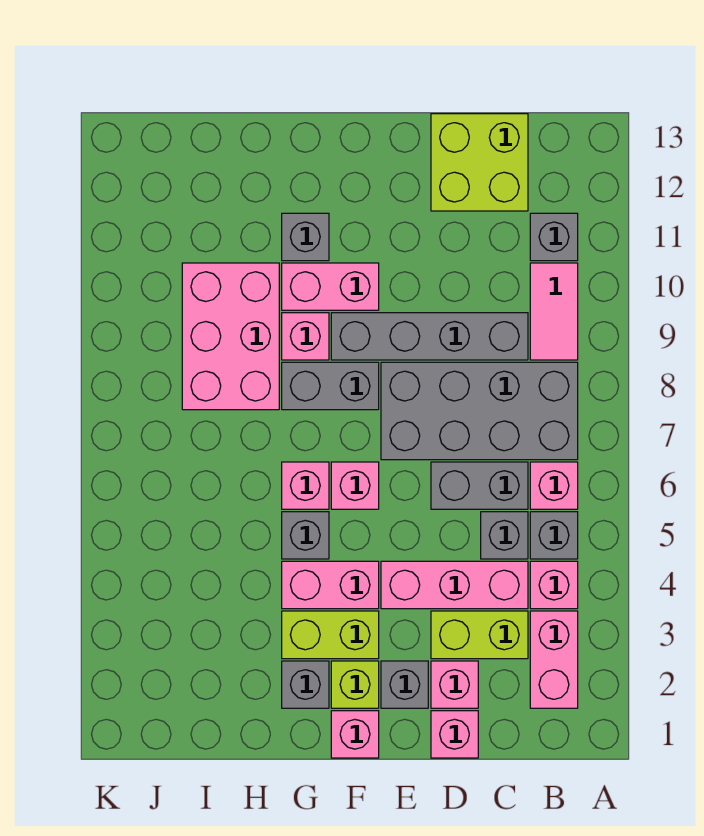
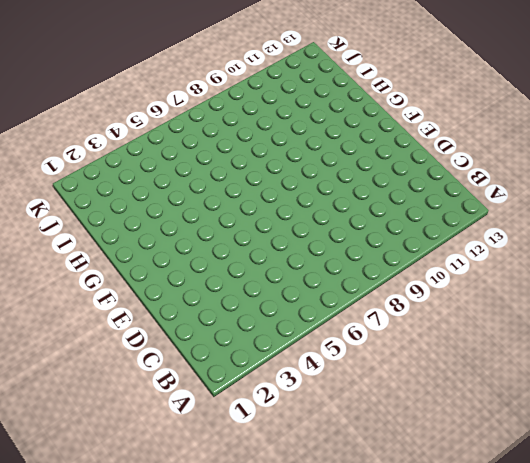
none -> pink 1x2 brick [530,611,578,708]
none -> pink 1x1 brick [530,561,578,609]
none -> grey 1x1 brick [530,512,578,559]

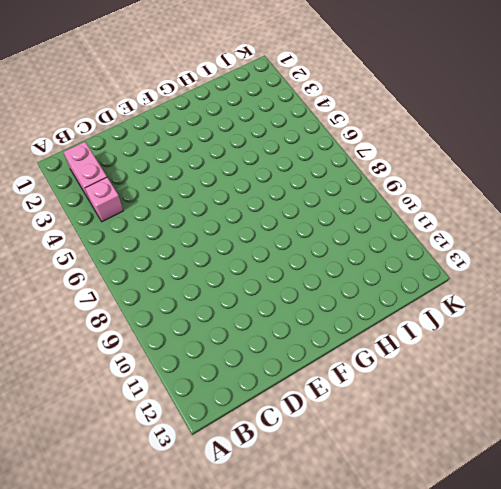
none -> grey 1x1 brick [530,512,578,559]
none -> pink 1x1 brick [530,462,578,509]
none -> grey 2x4 brick [381,362,578,460]

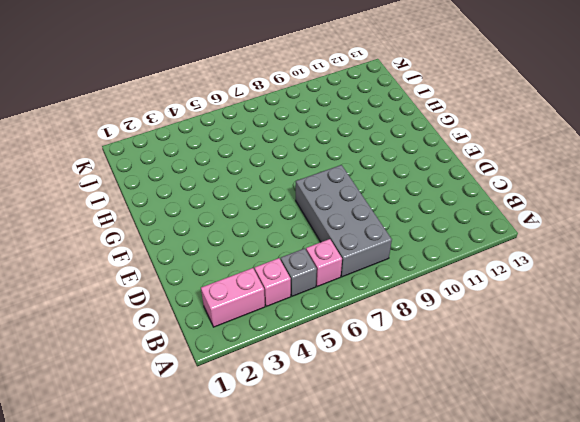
none -> pink 1x2 tile [530,263,578,360]
none -> grey 1x1 brick [530,213,578,261]
none -> lime 1x2 brick [431,611,528,659]

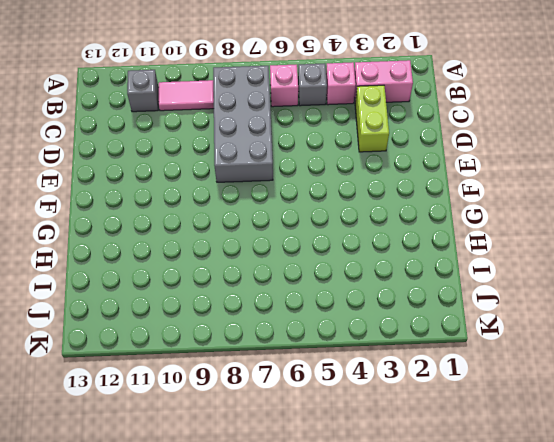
none -> pink 1x3 brick [381,561,528,609]
none -> grey 1x1 brick [481,512,528,559]
none -> grey 1x2 brick [431,462,528,509]

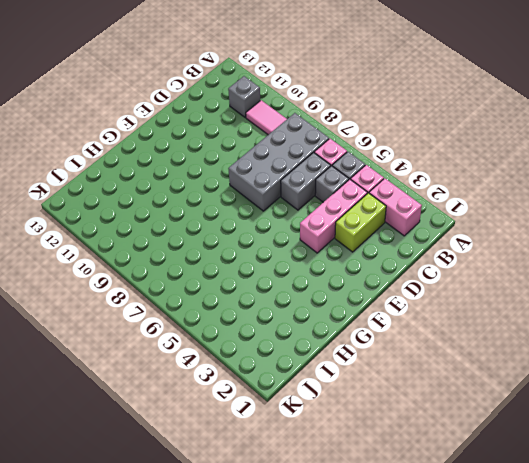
none -> grey 1x4 brick [331,313,528,360]
none -> lime 2x2 brick [431,114,528,211]
none -> pink 1x1 brick [431,711,478,758]

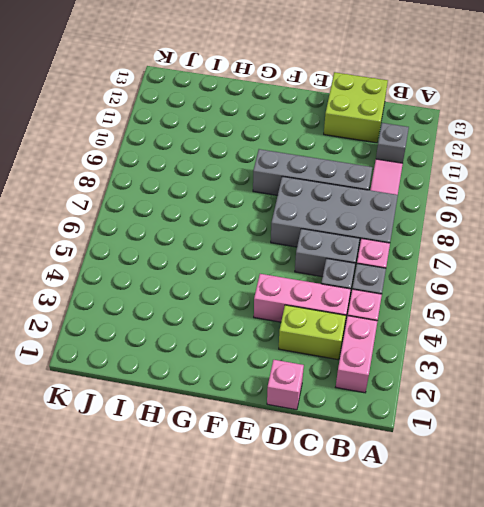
none -> pink 1x1 brick [431,661,478,708]
none -> grey 1x1 brick [381,661,428,708]
none -> pink 1x1 brick [331,711,379,758]

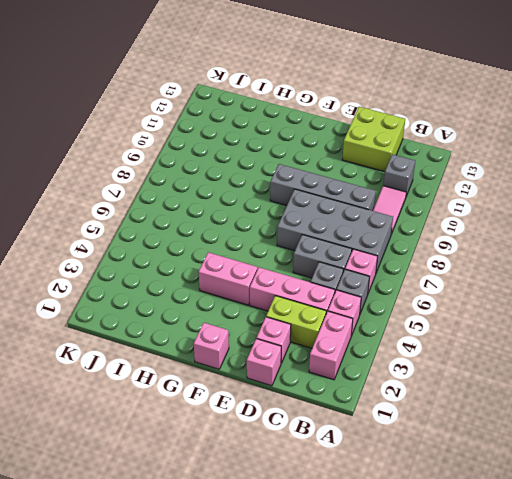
none -> grey 1x1 brick [381,661,428,708]
none -> lime 1x1 brick [331,661,379,708]
none -> lime 1x2 brick [282,611,379,659]

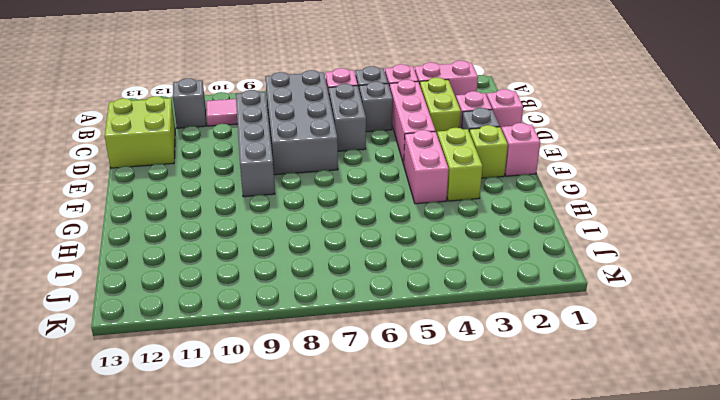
none -> pink 1x1 brick [331,462,379,509]
none -> grey 1x2 brick [282,362,379,410]
none -> pink 1x2 brick [282,263,379,310]

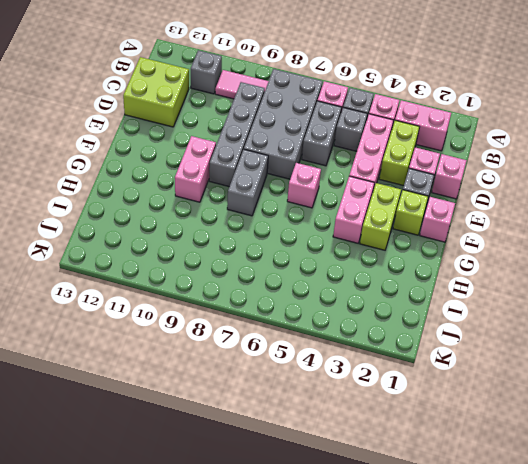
none -> grey 1x1 brick [282,661,329,708]
none -> grey 1x1 brick [282,512,329,559]
none -> pink 1x1 brick [282,462,329,509]

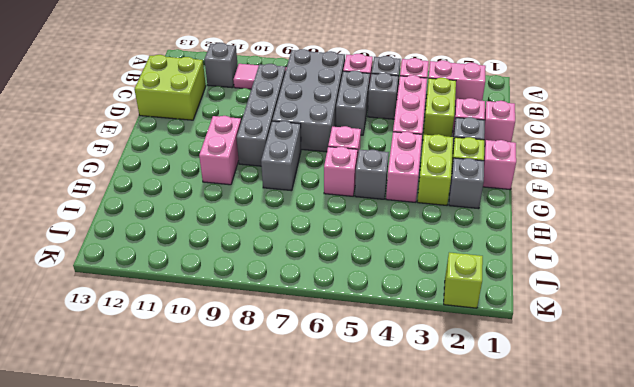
lime 1x1 brick [444,252,483,308] -> none
none -> pink 1x1 brick [282,313,329,360]
none -> grey 1x1 brick [282,213,329,261]
none -> pink 2x3 brick [182,263,279,410]

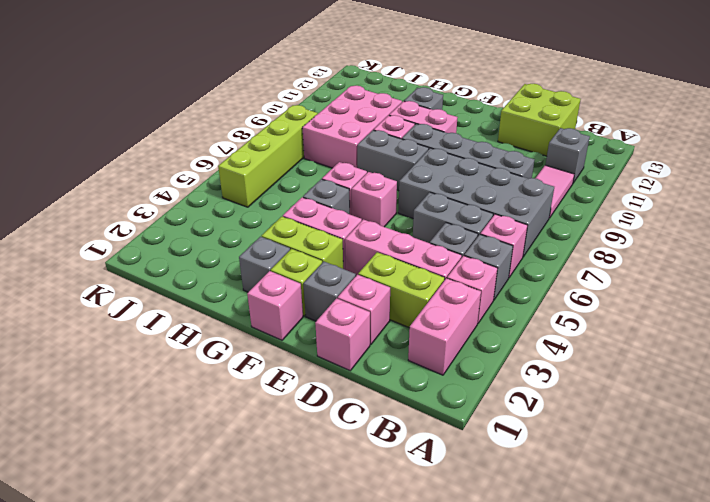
lime 1x4 brick [218,105,318,207] -> none

